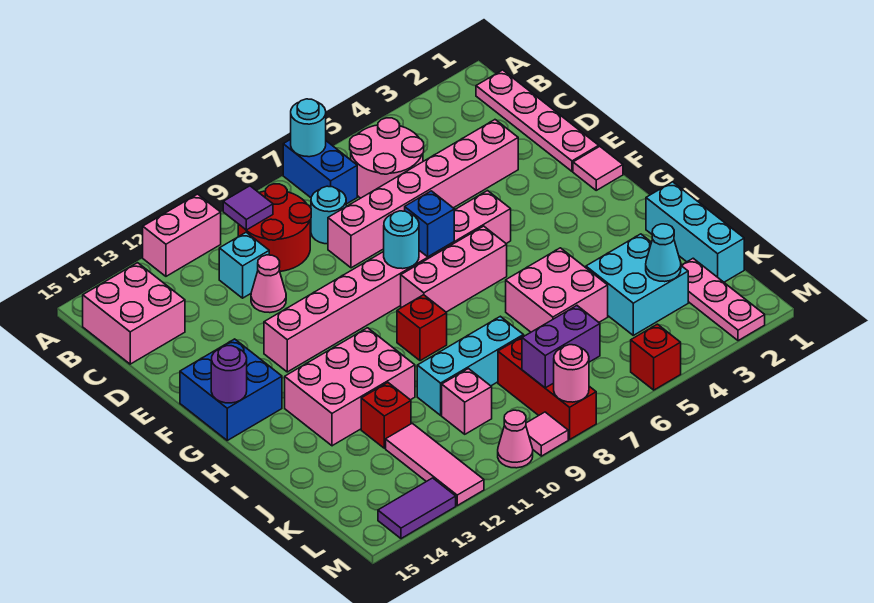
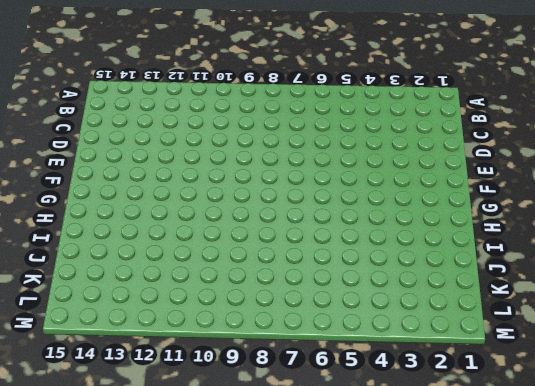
none -> blue 1x2 brick [283,139,357,204]
none -> pink 1x2 brick [143,194,221,276]
none -> pink 1x4 plate [476,70,599,171]
none -> pink 2x2 round brick [350,118,424,198]

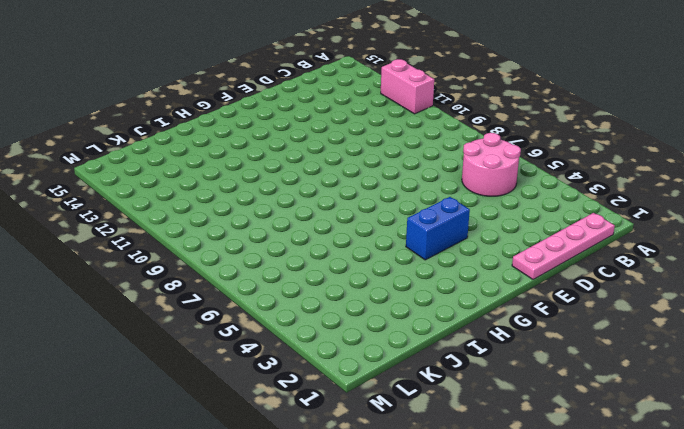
blue 1x2 brick [406,197,470,260] -> blue 1x2 brick moved to [283,139,357,204]
none -> red 2x2 round brick [238,184,311,271]
none -> pink 2x2 brick [83,263,185,364]
none -> cyan 1x1 round brick [311,186,346,244]
none -> cyan 1x1 brick [219,232,269,298]

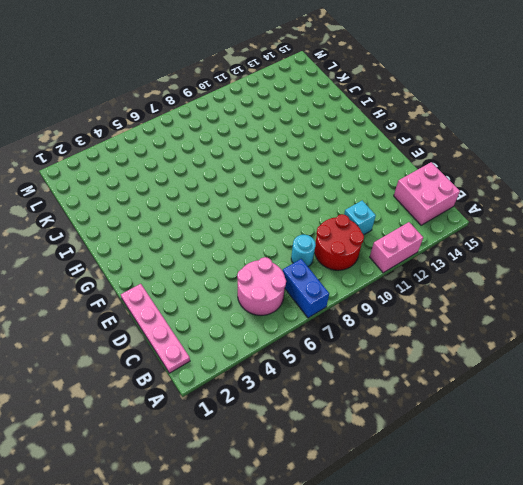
none -> pink 1x6 brick [328,120,518,268]
none -> pink 1x1 cone [251,255,286,313]
none -> pink 1x1 tile [573,147,623,190]
none -> pink 1x8 brick [264,191,511,372]

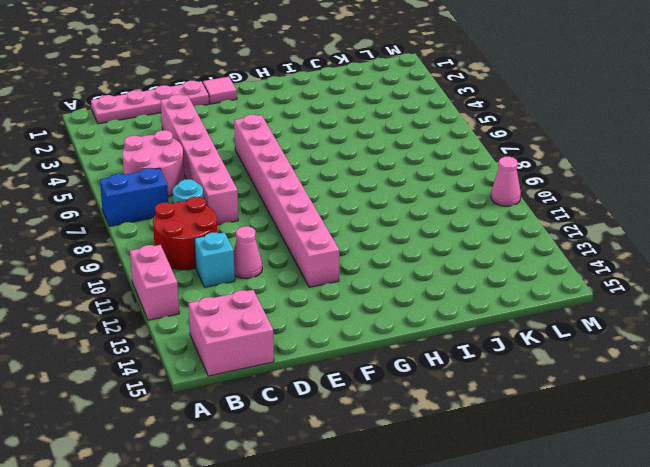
none -> blue 2x2 brick [180,339,282,440]
none -> pink 1x3 brick [401,226,507,312]
none -> red 1x1 brick [397,295,447,361]
none -> pink 2x3 brick [285,328,415,446]

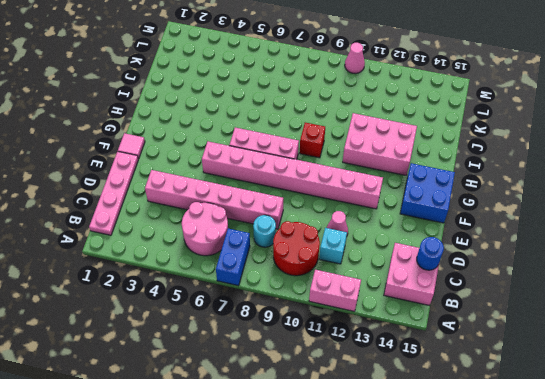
blue 1x1 round brick [417,237,444,270] -> none
none -> cyan 1x3 brick [646,182,744,282]
none -> pink 2x2 brick [506,248,608,332]
none -> cyan 2x2 brick [586,234,688,335]
none -> cyan 1x3 brick [417,316,523,415]

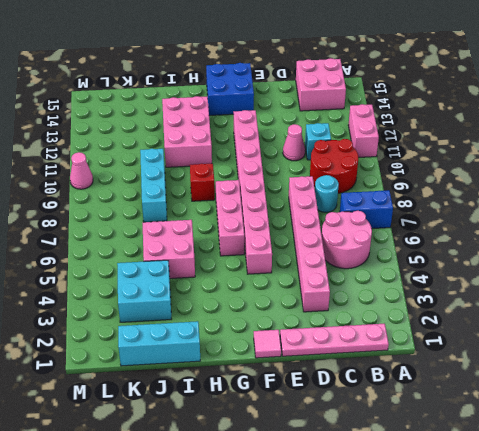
none -> red 1x1 brick [361,383,411,448]
none -> pink 1x3 plate [681,258,765,341]
none -> red 1x3 brick [498,336,596,440]
none -> pink 1x1 brick [442,369,492,434]

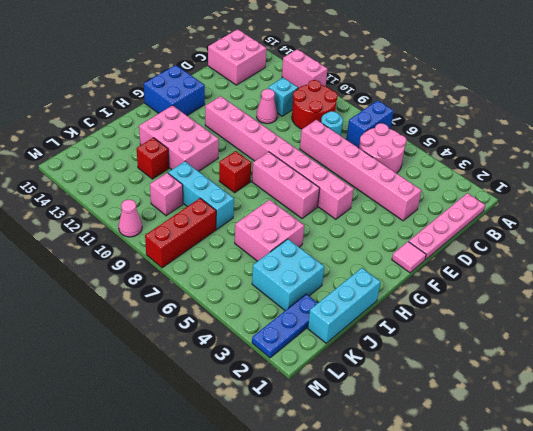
blue 1x3 plate [252,294,318,358] -> pink 1x3 plate [681,258,765,341]
none -> pink 1x3 tile [386,423,484,505]
none -> red 1x1 brick [631,324,681,390]
none -> pink 1x1 tile [526,412,568,456]
none -> purple 1x2 tile [378,478,456,539]

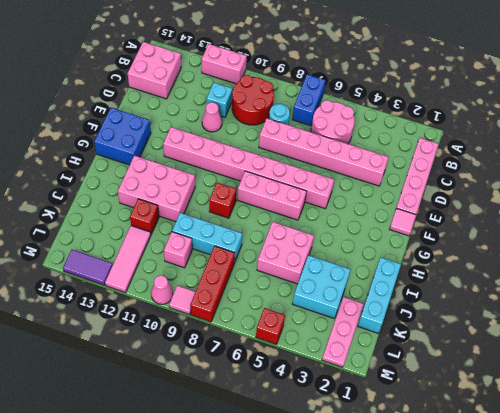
none -> cyan 1x1 round brick [291,99,326,157]
none -> purple 1x1 tile [223,186,273,230]
none -> blue 1x1 brick [405,191,454,257]
none -> cyan 1x1 round brick [384,211,419,269]

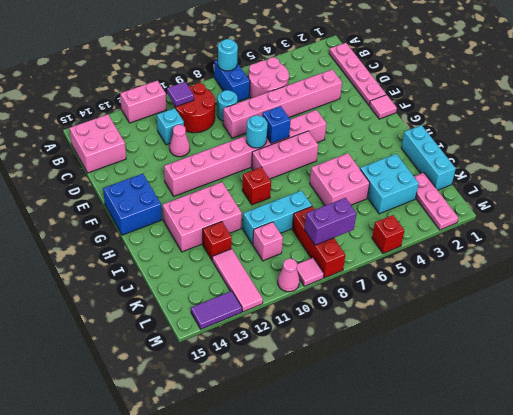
none -> purple 1x1 round brick [211,346,247,403]
none -> cyan 1x1 cone [646,224,681,282]
none -> pink 1x1 round brick [554,345,589,402]

